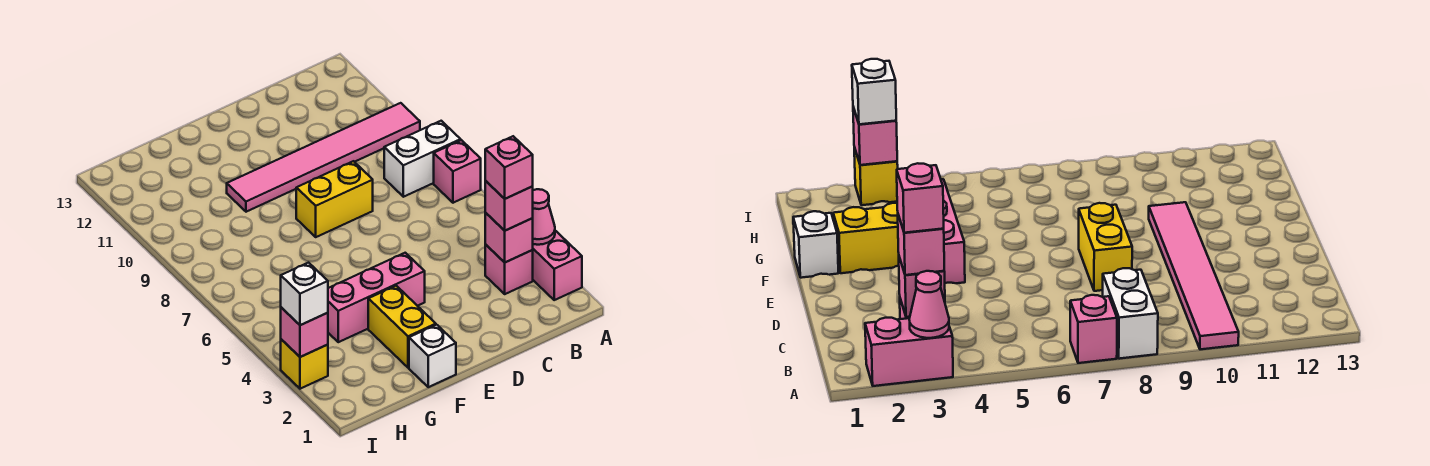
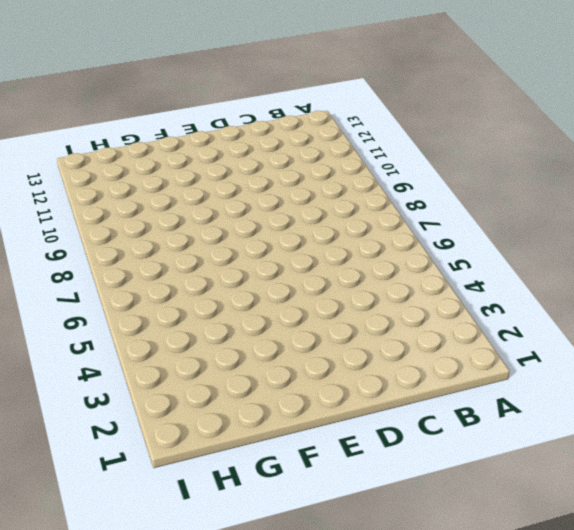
none -> pink 1x2 brick [533,231,582,300]
none -> pink 1x1 brick [434,140,481,203]
none -> white 1x2 brick [384,121,461,197]

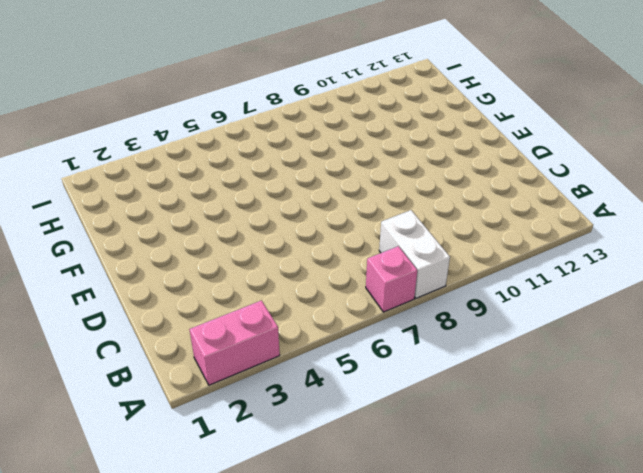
none -> pink 1x6 tile [227,103,420,212]
none -> pink 1x1 brick [485,245,533,294]
none -> yellow 1x2 brick [296,161,373,237]

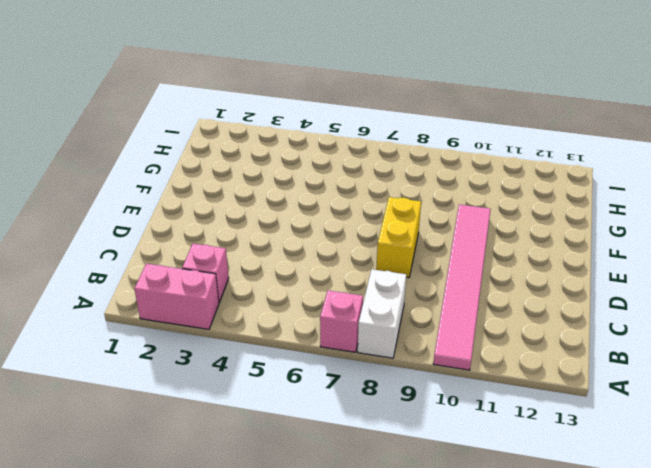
none -> pink 1x3 brick [328,253,425,342]
none -> white 1x1 brick [409,325,456,387]
none -> yellow 1x2 brick [368,286,436,368]

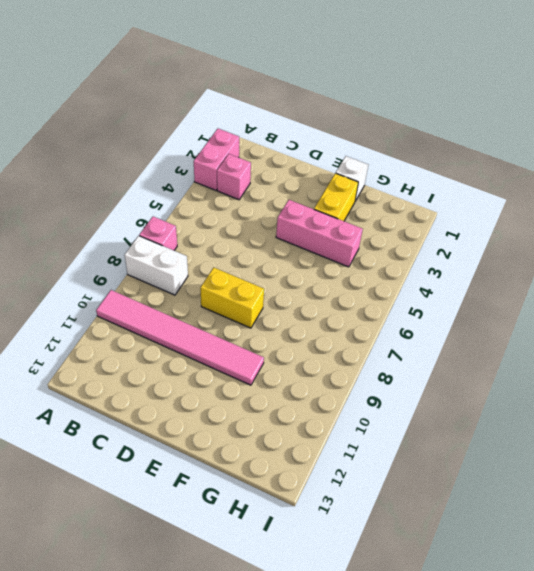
none -> yellow 1x1 brick [281,339,328,389]
none -> pink 1x1 cone [533,189,555,245]
none -> pink 1x1 brick [485,213,533,262]

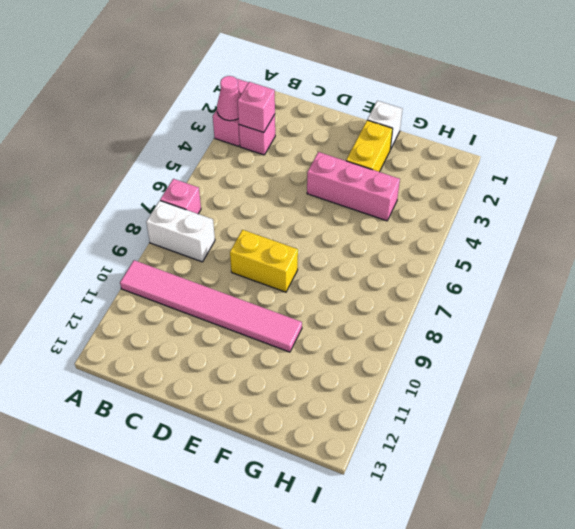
none -> yellow 1x1 brick [281,339,328,389]
none -> pink 1x1 brick [281,307,328,357]
none -> pink 1x1 brick [485,181,533,231]

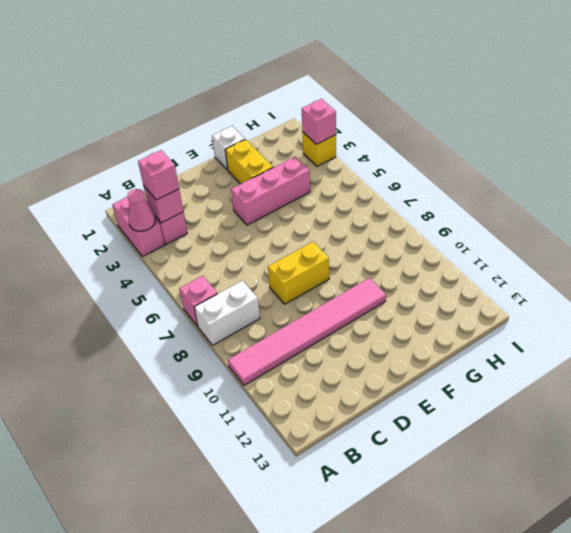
none -> white 1x1 brick [281,263,328,325]
none -> pink 1x1 brick [485,136,533,199]

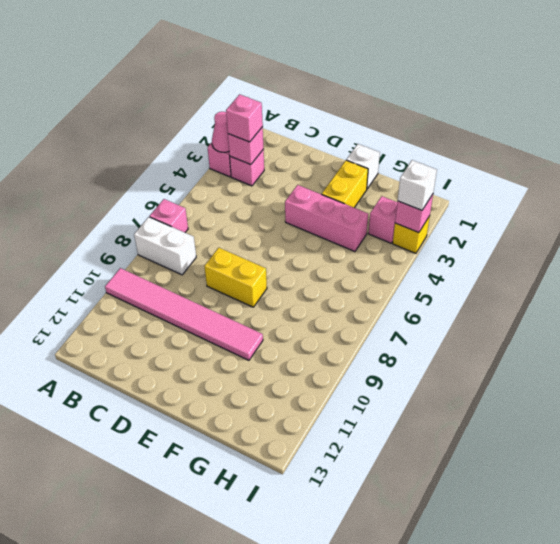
pink 1x1 brick [368,196,397,243] -> pink 1x1 brick moved to [485,136,533,199]

